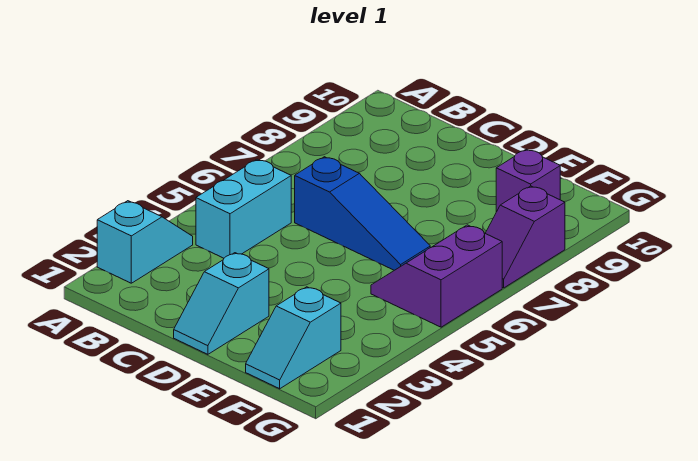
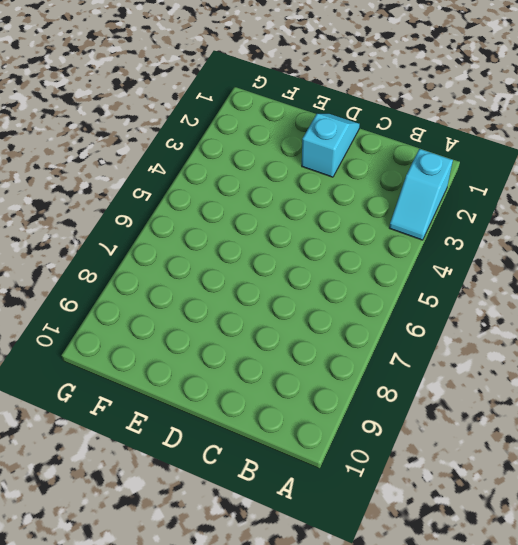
none -> cyan 1x2 brick [196,159,291,258]
none -> blue 1x3 slope [295,157,430,270]

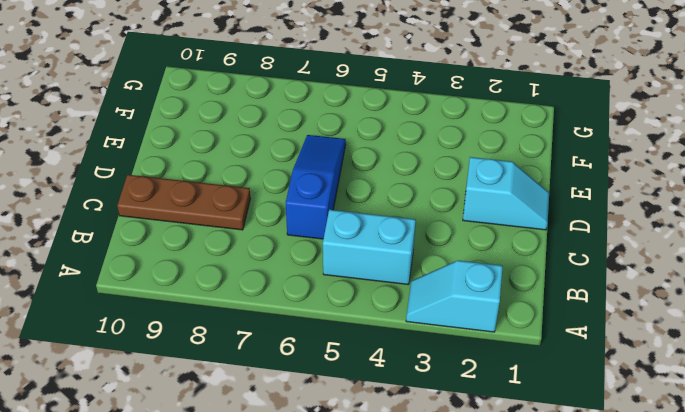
brown 1x3 plate [117,175,250,230] -> none
none -> cyan 1x2 slope [246,287,341,389]
none -> purple 2x2 slope [371,225,502,327]

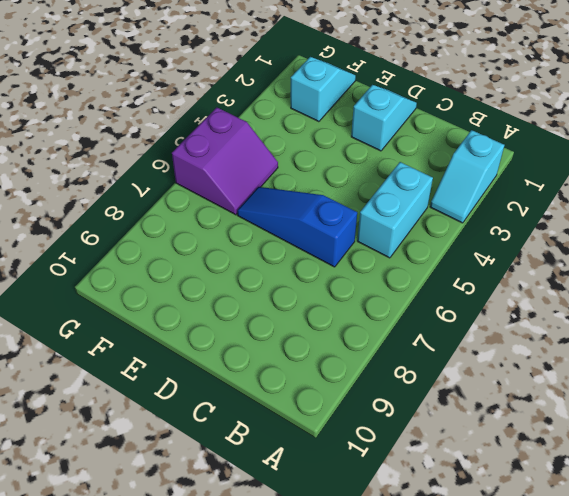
none -> purple 1x1 brick [496,149,560,212]
none -> purple 1x2 slope [485,186,565,288]

